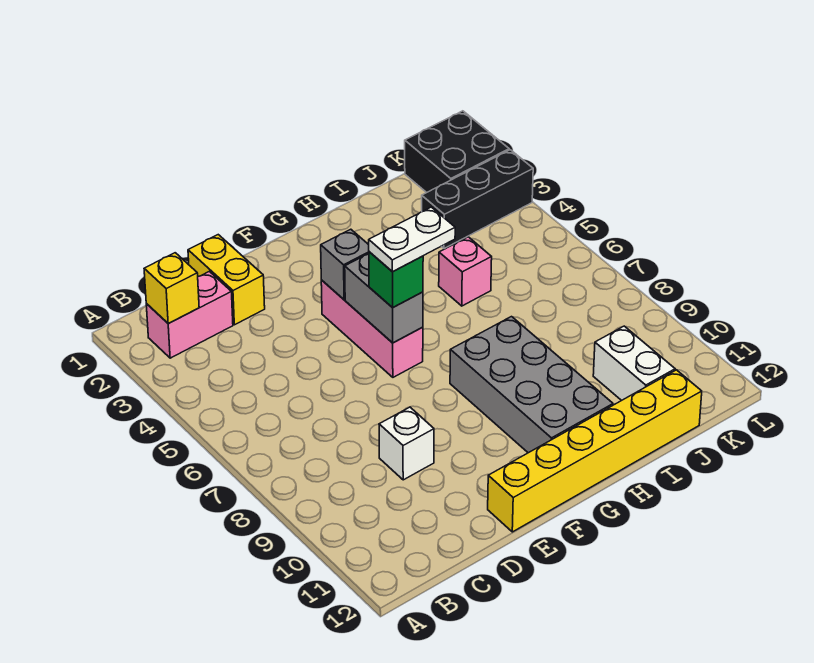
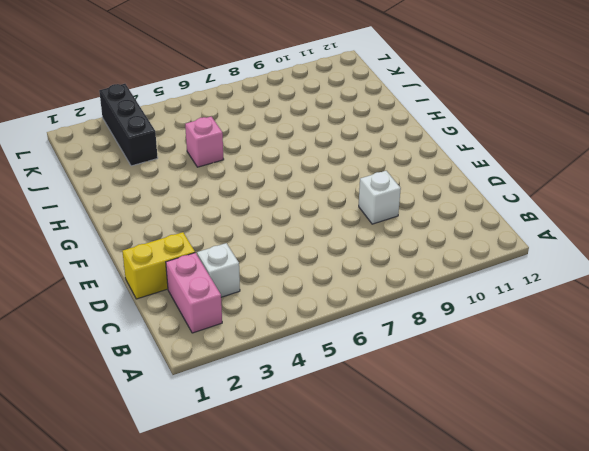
white 1x1 brick [197,243,240,297] -> none
none -> yellow 1x6 brick [488,370,702,532]
none -> pink 1x3 brick [321,280,423,377]
none -> grey 2x4 brick [450,317,613,453]

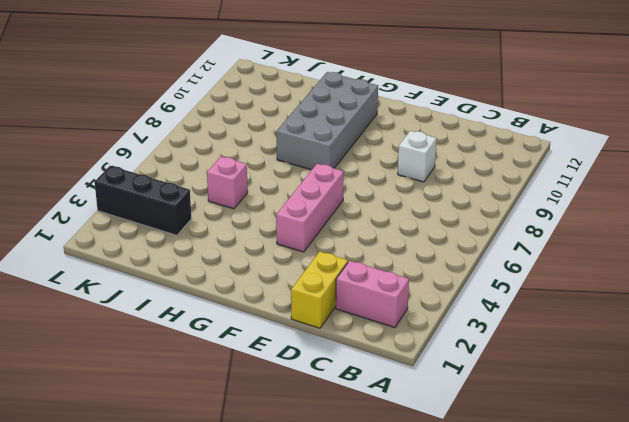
none -> yellow 1x6 brick [488,370,702,532]
none -> white 1x2 brick [593,326,675,401]
none -> black 2x2 brick [405,111,509,193]

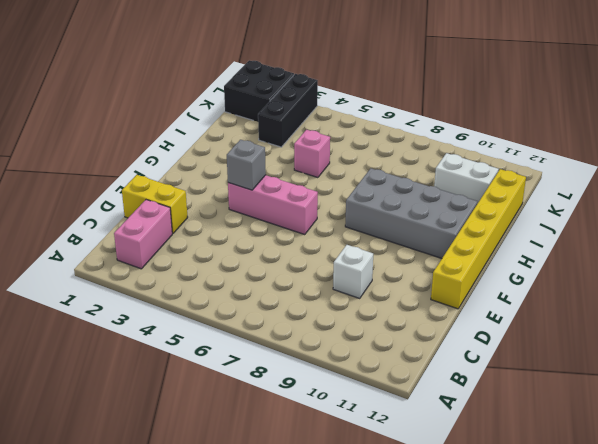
none -> yellow 1x1 brick [144,253,199,323]
none -> grey 1x2 brick [345,254,423,343]
none -> green 1x1 brick [369,252,423,308]

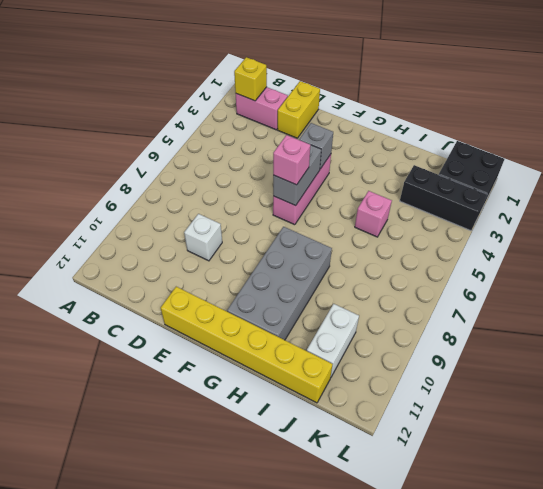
pink 1x1 brick [273,135,310,185] -> green 1x1 brick [369,252,423,308]
none -> white 1x2 plate [369,207,455,272]

